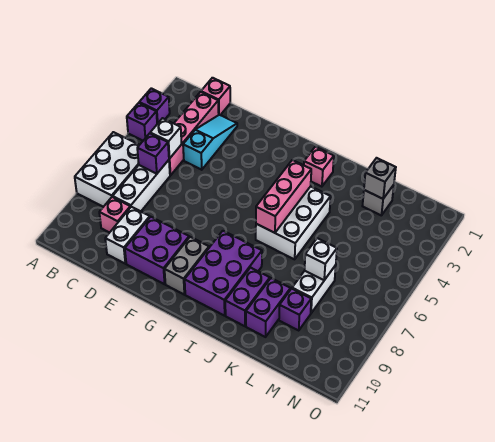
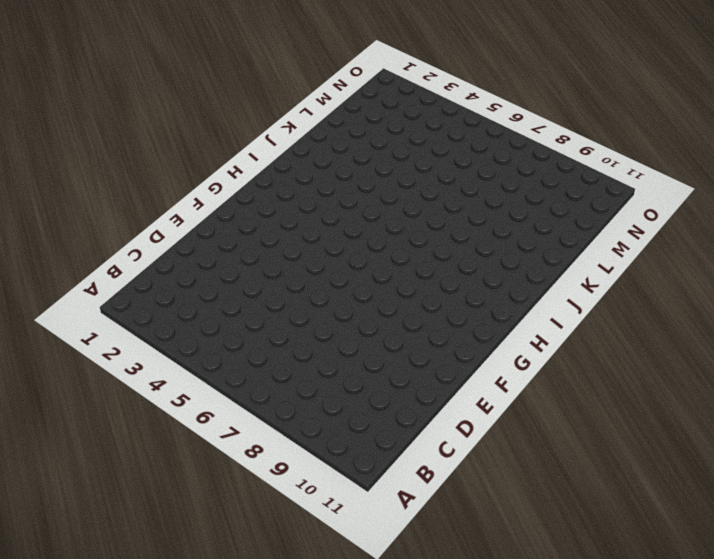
none -> purple 1x1 brick [139,88,170,124]
none -> purple 1x1 brick [127,103,157,141]
none -> white 2x3 brick [75,132,139,207]

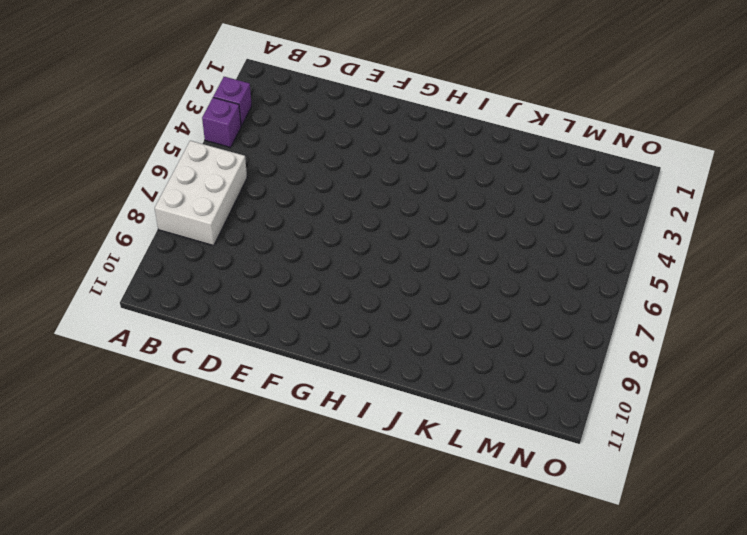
none -> pink 1x1 brick [201,78,230,115]
none -> pink 1x4 brick [169,92,219,175]
none -> white 1x3 brick [113,160,170,211]

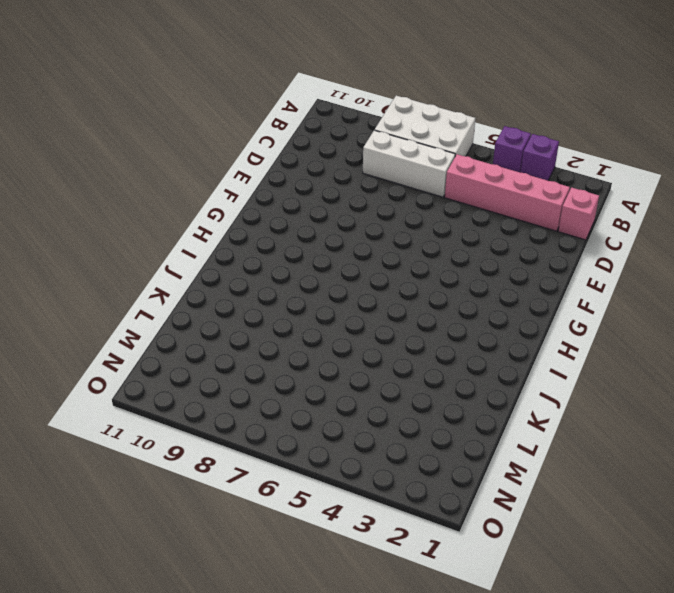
none -> pink 1x1 brick [99,197,130,233]
none -> cyan 1x3 slope [183,115,237,170]
none -> white 1x2 brick [105,207,150,264]

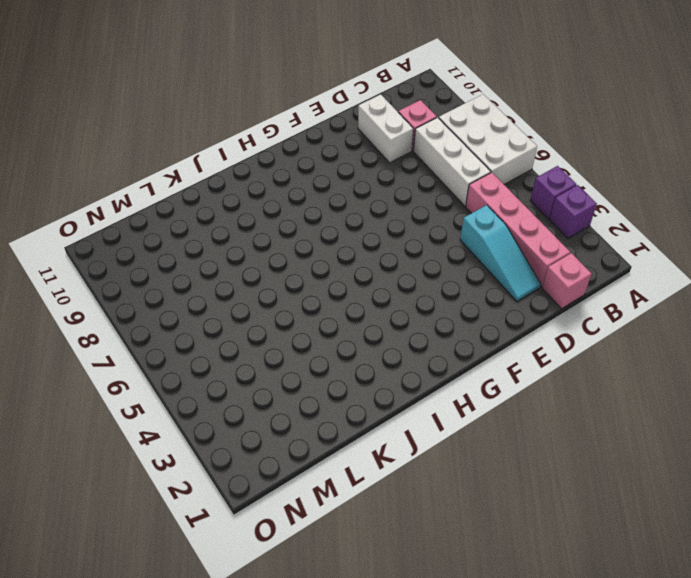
none -> purple 2x2 brick [125,217,189,284]
none -> grey 1x2 brick [165,237,209,294]
none -> purple 2x3 brick [185,231,262,316]

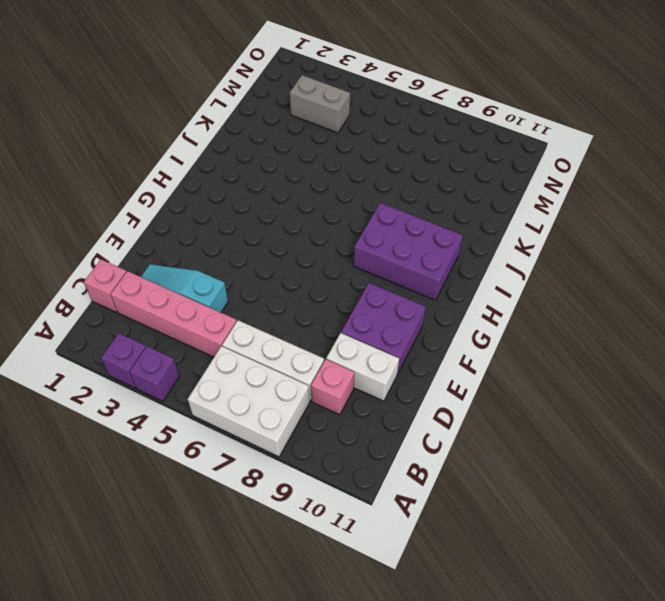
grey 1x2 brick [290,75,350,133] -> grey 1x2 brick moved to [165,237,209,294]
none -> pink 1x1 brick [304,147,334,187]
none -> white 2x3 brick [256,186,331,259]
none -> purple 1x2 brick [225,268,270,326]

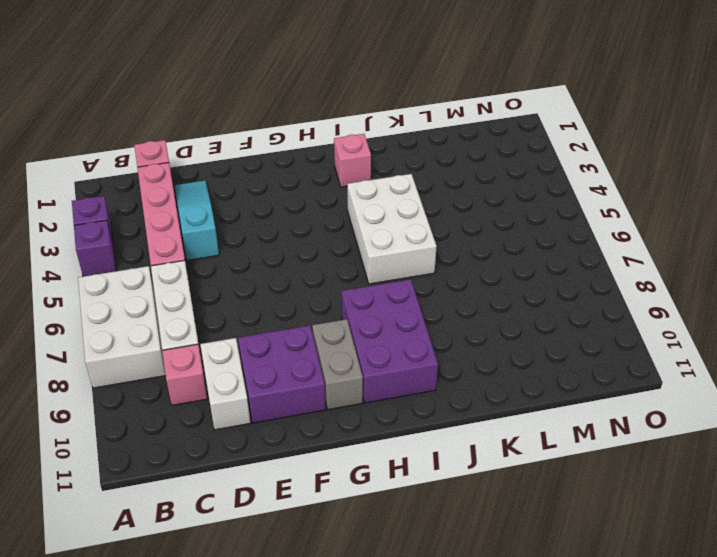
none -> purple 1x2 brick [225,268,270,326]
none -> purple 1x2 brick [246,278,291,337]
none -> grey 1x1 brick [363,185,394,215]

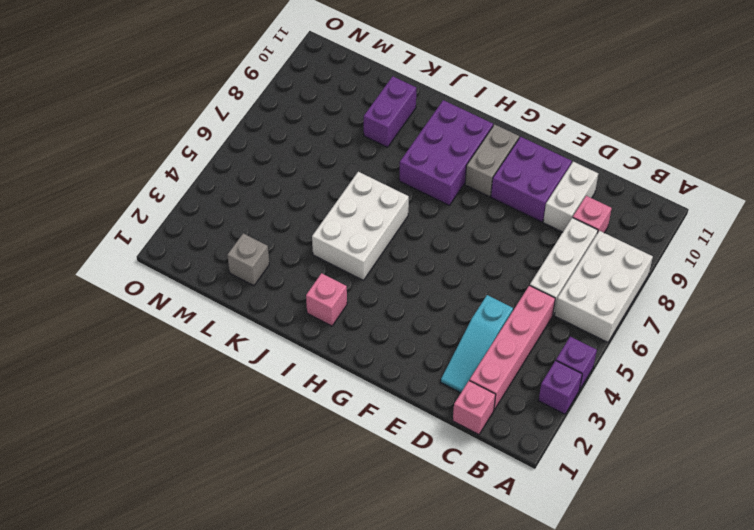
none -> purple 1x2 brick [225,268,270,326]
none -> white 1x2 brick [292,265,336,313]
none -> purple 1x1 brick [279,289,311,330]

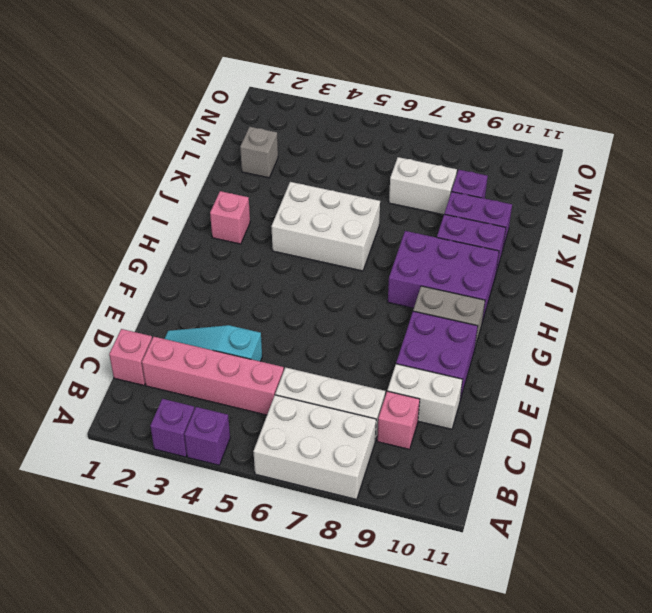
none -> white 1x1 brick [150,118,182,159]
none -> purple 1x1 brick [137,133,169,174]
none -> pink 1x3 brick [256,160,311,233]

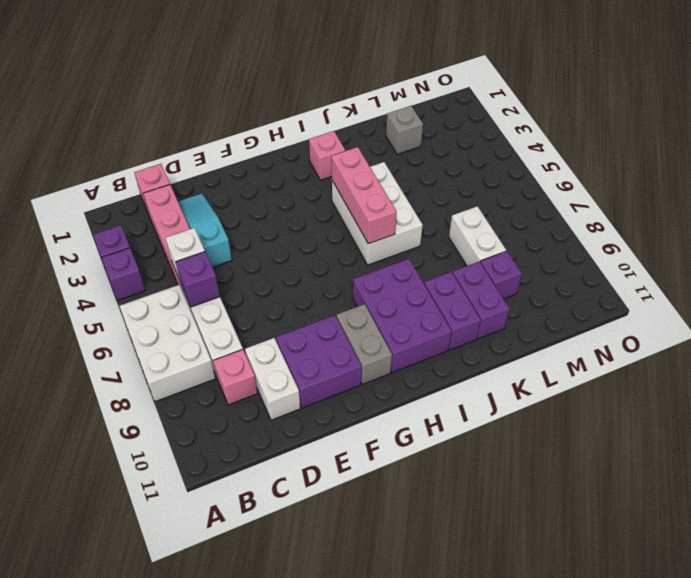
none -> grey 1x1 brick [364,158,396,199]
none -> white 1x1 brick [305,238,337,280]

